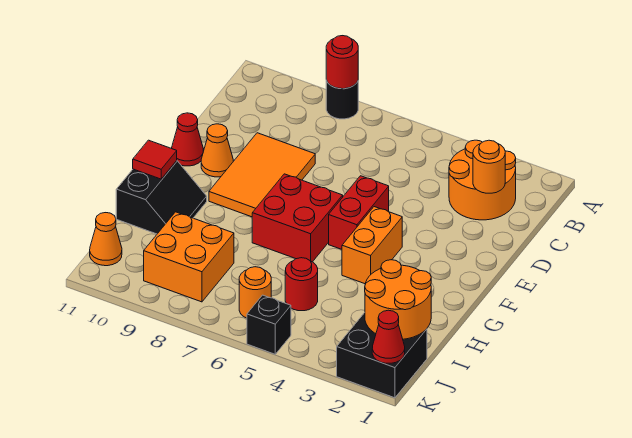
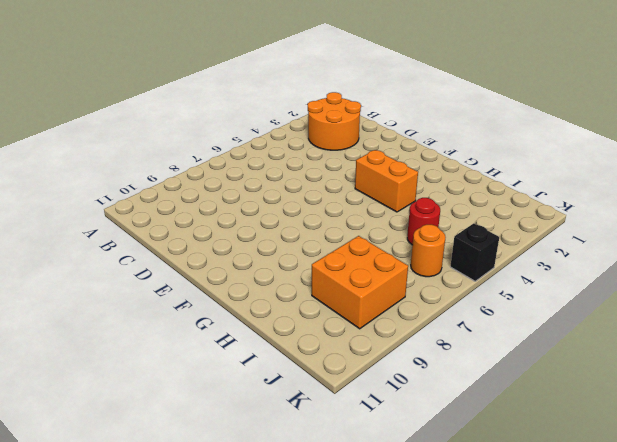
none -> black 1x1 round brick [326,80,358,119]
none -> orange 2x3 tile [209,133,315,217]
none -> red 1x2 brick [329,176,389,249]

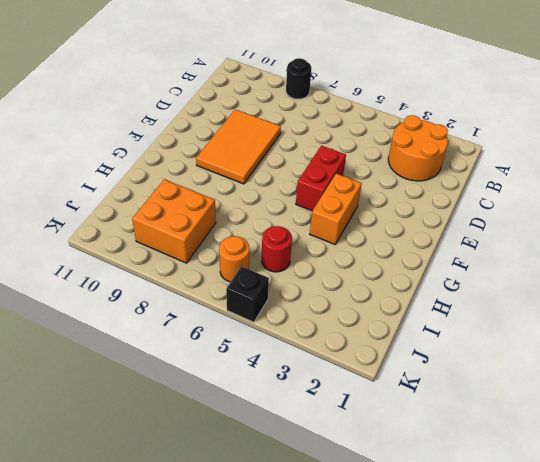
none -> orange 1x1 cone [201,124,233,177]
none -> red 1x1 cone [172,113,203,166]
none -> red 2x2 brick [252,174,343,262]

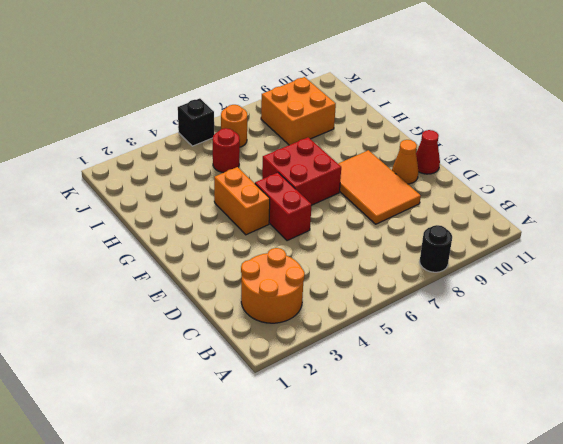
none -> black 2x2 slope [116,161,207,234]
none -> black 2x2 brick [337,313,427,398]
none -> orange 1x1 cone [90,213,122,266]

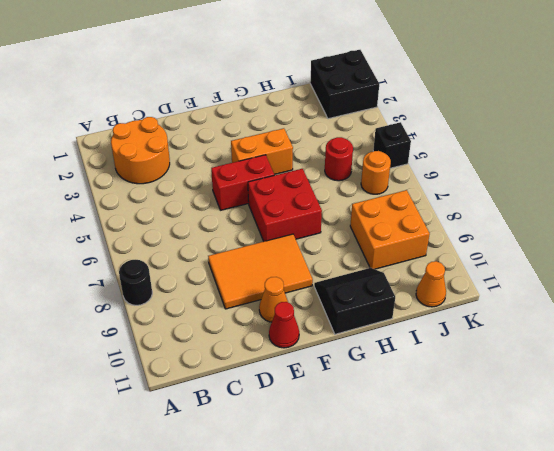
none -> red 1x1 round brick [326,36,358,89]
none -> orange 1x1 round brick [473,140,505,193]
none -> red 1x1 tile [133,140,177,179]

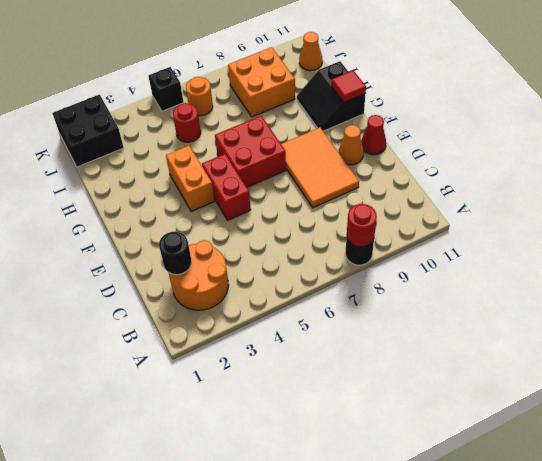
black 1x1 round brick [159,232,192,275] -> orange 1x1 round brick [473,140,505,193]
none -> orange 2x2 round brick [365,260,431,339]
none -> red 1x1 cone [372,310,405,363]

